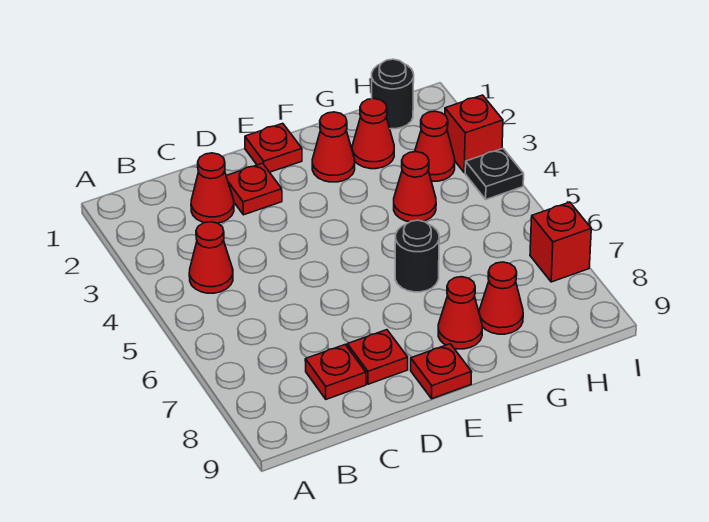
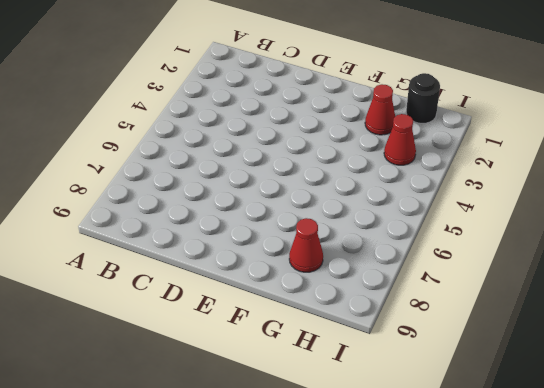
none -> red 1x1 cone [189,222,233,293]
none -> red 1x1 cone [191,153,234,223]
none -> red 1x1 plate [305,345,366,399]

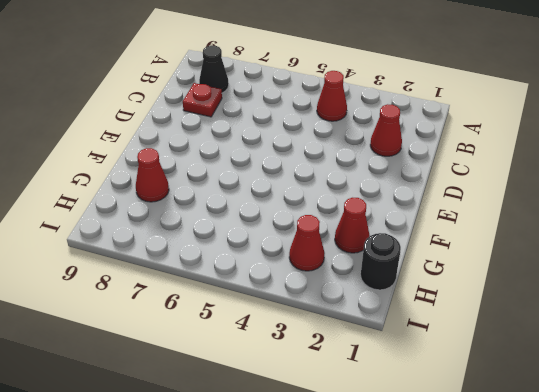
black 1x1 cone [199,45,229,93] -> none
none -> red 1x1 plate [226,163,282,215]
none -> red 1x1 plate [347,330,408,384]
none -> red 1x1 plate [245,123,302,172]

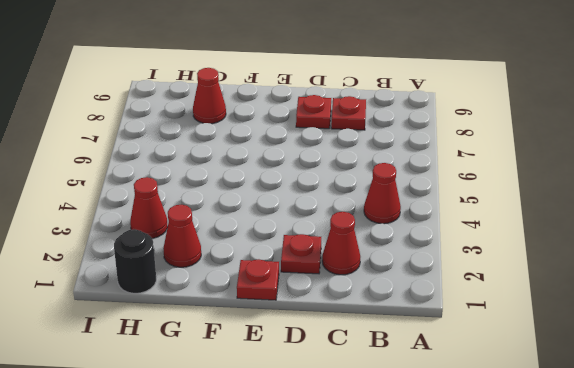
none -> red 1x1 plate [411,344,472,399]
none -> red 1x1 cone [312,112,355,182]
none -> black 1x1 round brick [395,220,439,292]

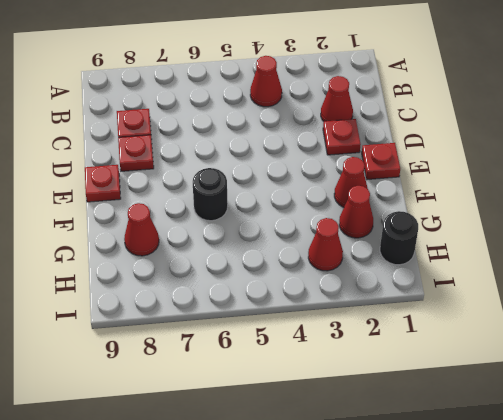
none -> red 1x1 cone [438,277,482,349]
none -> red 1x1 cone [394,152,436,222]
none -> red 1x1 brick [445,95,503,173]

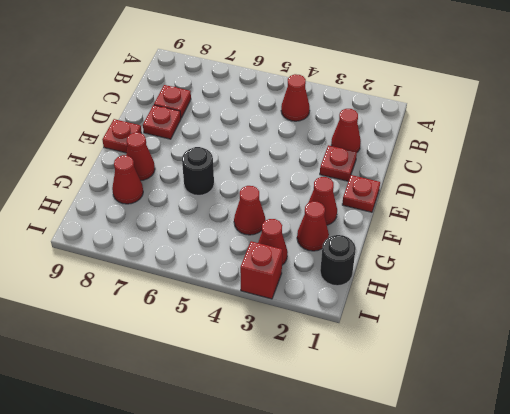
none -> black 1x1 plate [465,149,524,199]
none -> red 1x1 brick [530,202,591,282]

